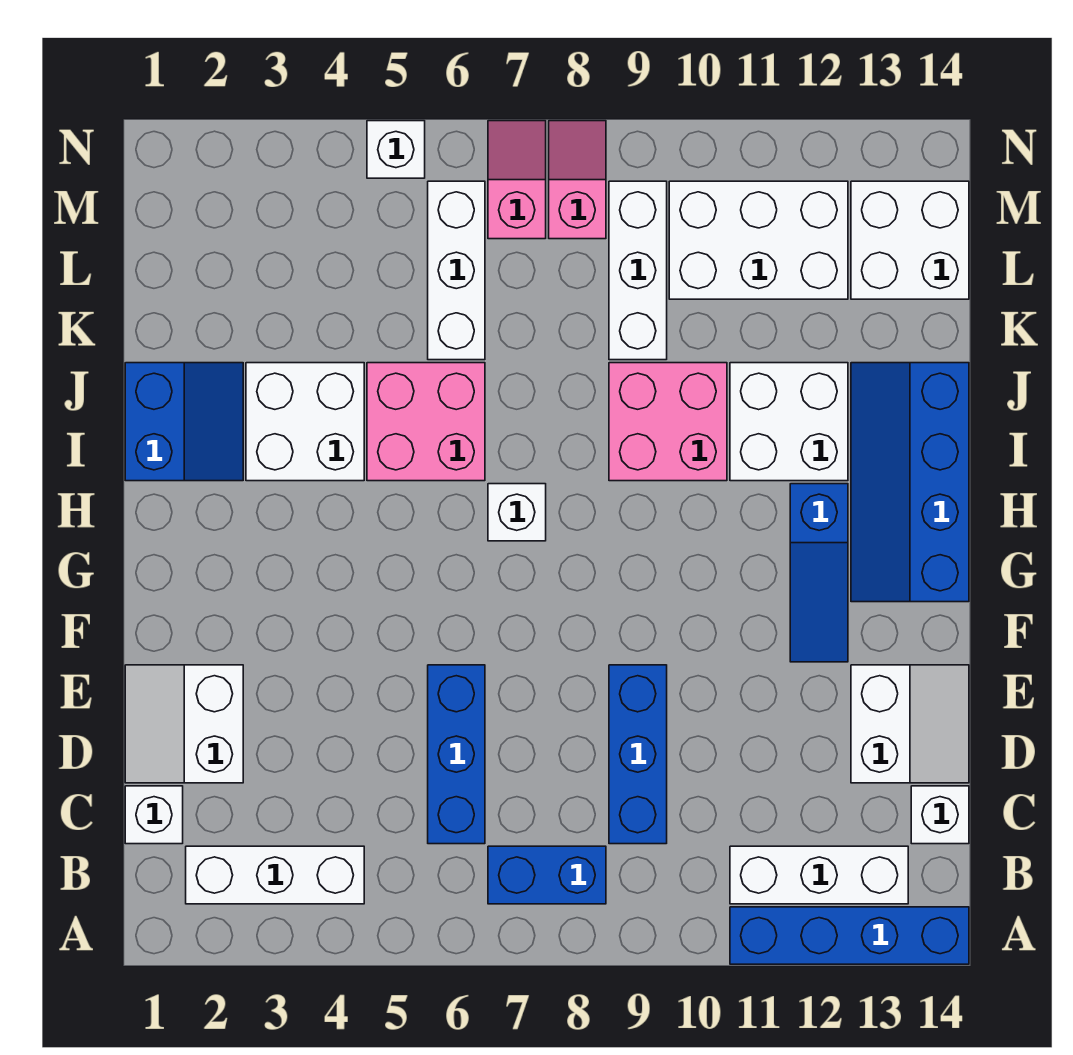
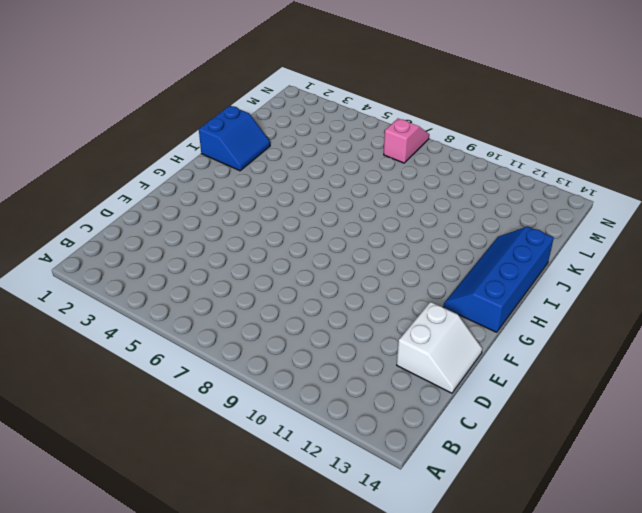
none -> blue 1x4 brick [730,907,969,964]
none -> white 1x3 brick [186,846,364,904]
none -> blue 1x2 brick [488,846,606,904]

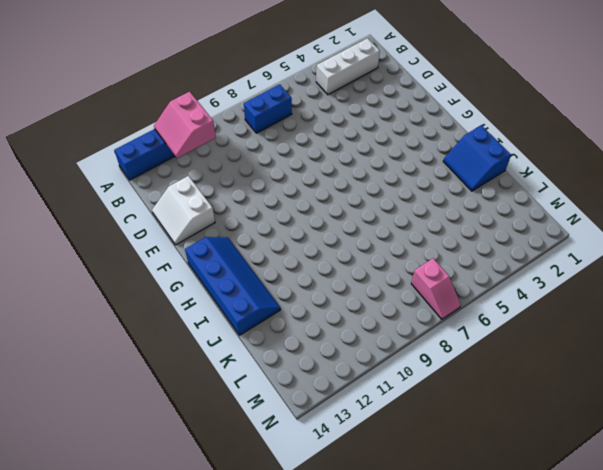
pink 2x2 slope [154,92,216,158] -> none
none -> white 1x3 brick [730,846,908,904]
none -> white 1x1 brick [125,786,183,844]
none -> blue 1x3 brick [428,665,485,844]

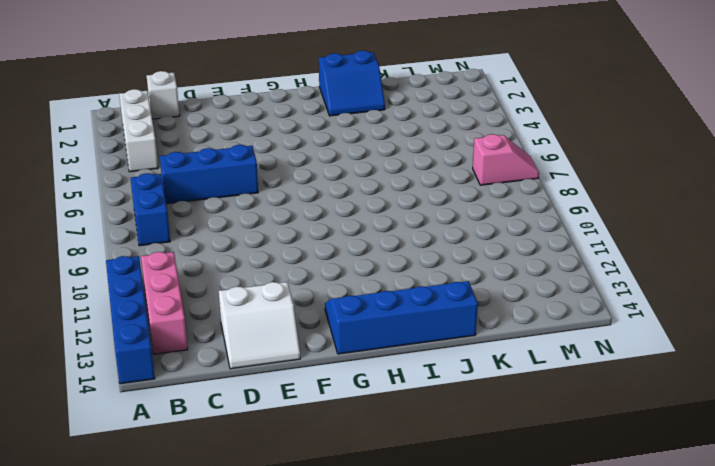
pink 1x3 brick [141,252,188,354] -> white 1x3 brick [730,846,908,904]
none -> blue 1x3 brick [609,665,667,844]
none -> white 1x1 brick [911,786,969,844]
none -> white 2x2 slope [125,665,243,783]

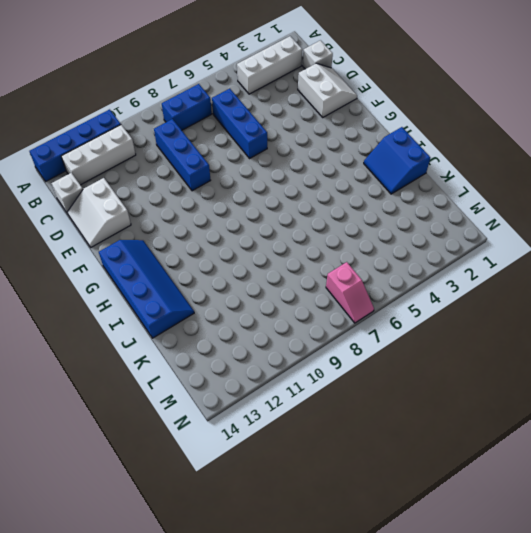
none -> blue 1x3 slope [790,484,848,662]
none -> white 1x1 brick [488,484,546,541]
none -> white 2x2 brick [246,363,364,481]

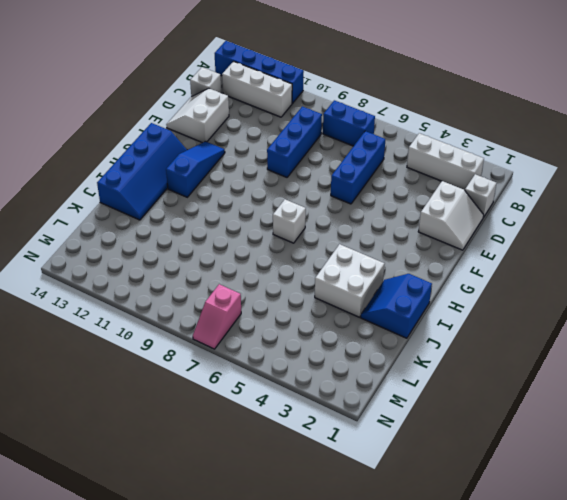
none -> pink 2x2 brick [367,363,485,481]
none -> pink 2x2 brick [609,363,727,481]
none -> white 2x2 brick [730,363,848,481]

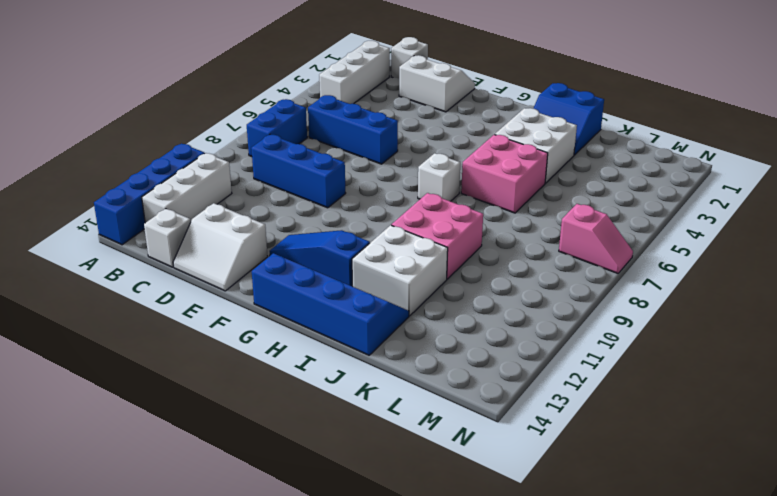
none -> white 1x3 brick [428,181,485,360]
none -> white 1x3 brick [609,181,667,360]
none -> white 2x3 brick [669,181,848,299]

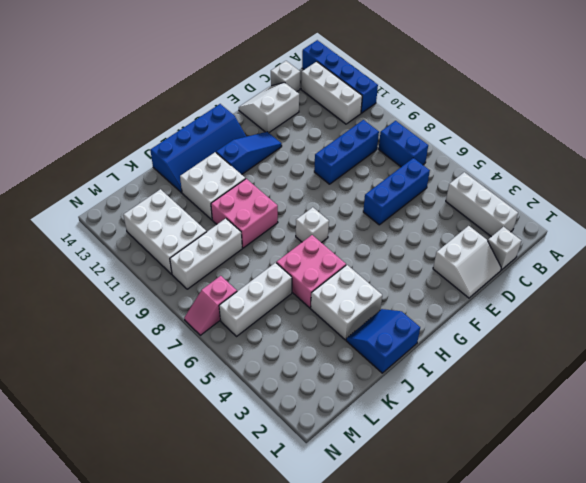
none -> white 2x2 brick [851,181,969,299]
none -> pink 1x2 slope [549,121,606,239]
none -> white 1x1 brick [367,121,425,178]

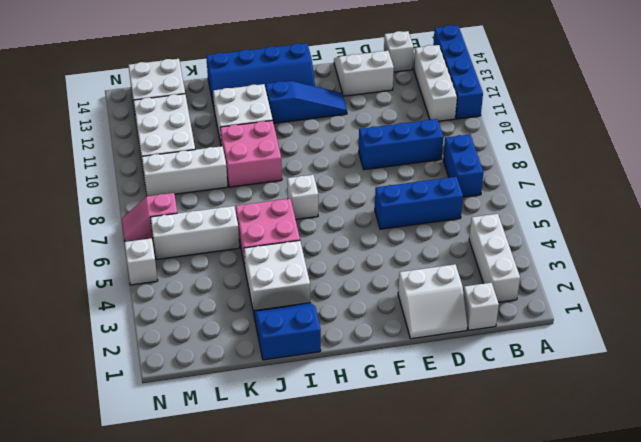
none -> pink 1x2 slope [549,121,606,239]

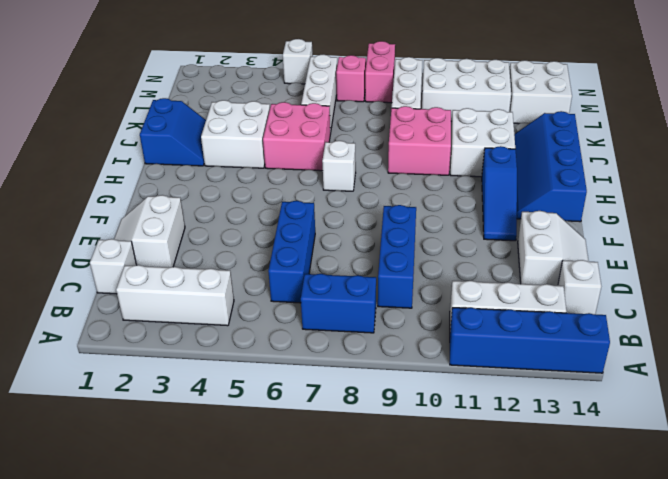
pink 1x2 brick [365,41,395,103] -> pink 1x2 slope [549,121,606,239]

